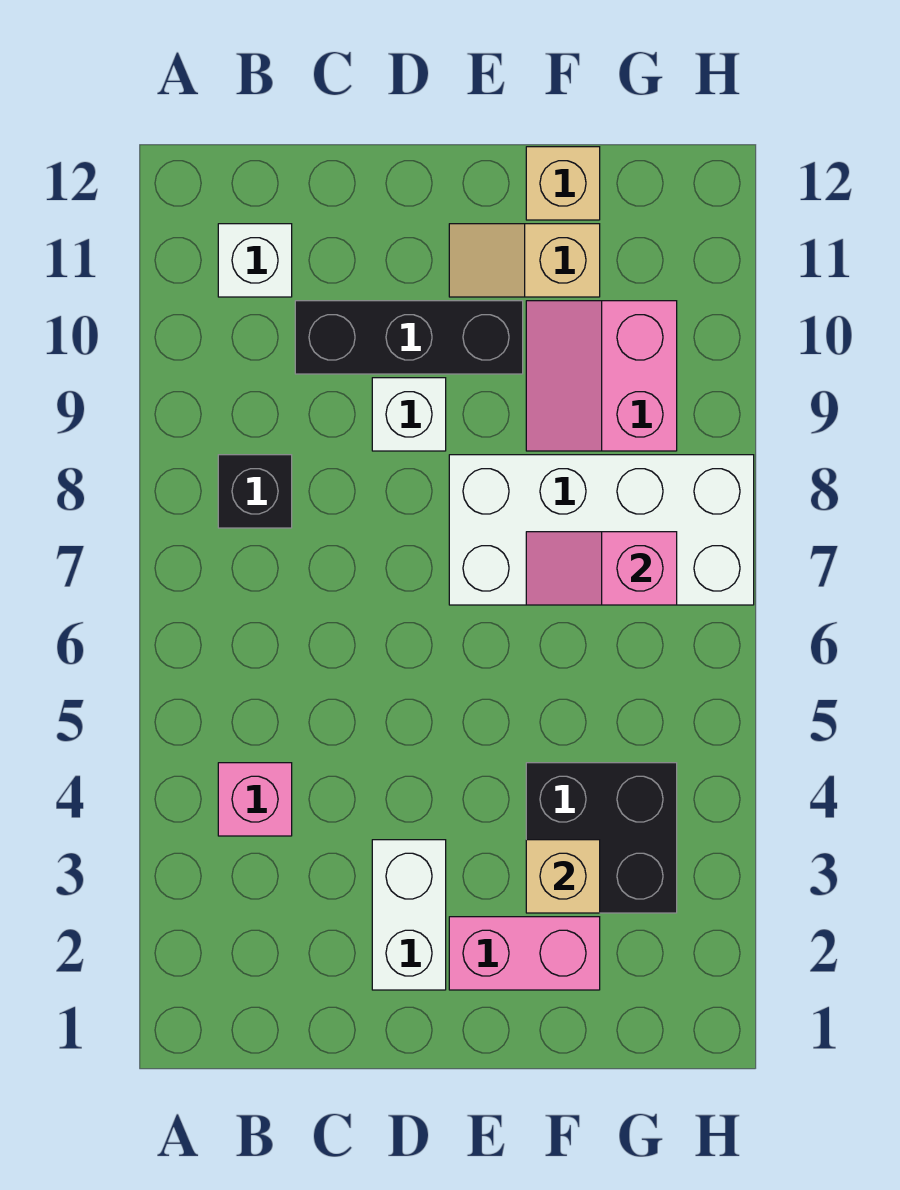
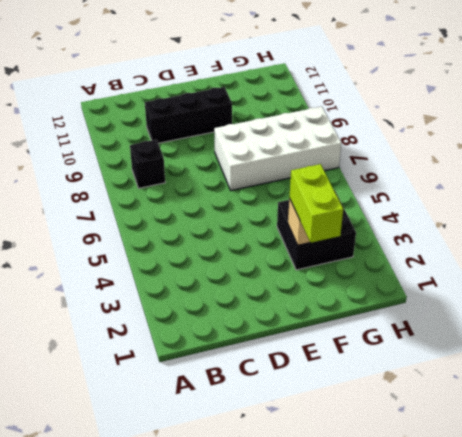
lime 1x2 brick [289,164,343,243] -> none
none -> pink 1x1 brick [218,763,292,836]
none -> white 1x1 brick [218,224,292,297]
none -> white 1x2 brick [372,840,446,990]

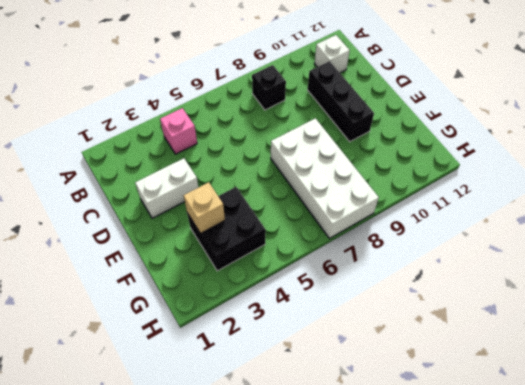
none -> white 1x1 brick [372,378,446,451]
none -> pink 1x2 brick [449,917,600,990]
none -> tan 1x2 slope [449,224,600,297]

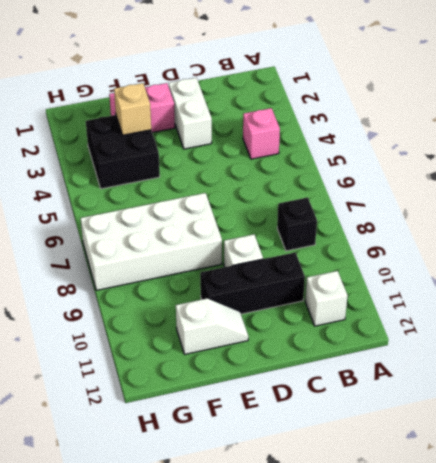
white 1x2 slope [176,298,249,354] -> tan 1x2 slope [449,224,600,297]
none -> pink 2x2 slope [526,301,677,451]
none -> tan 1x1 brick [526,147,600,220]
none -> pink 1x2 slope [526,532,677,605]

